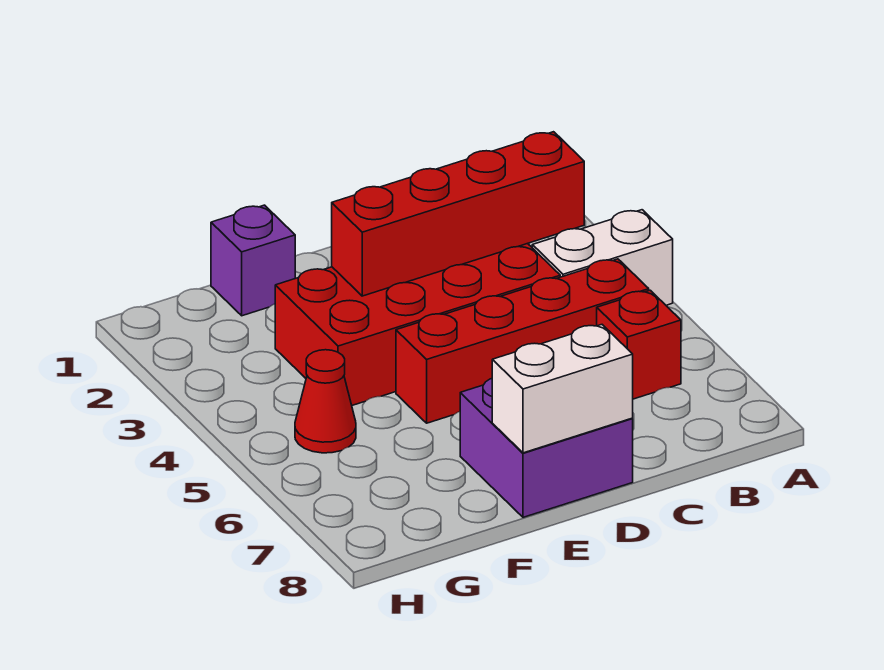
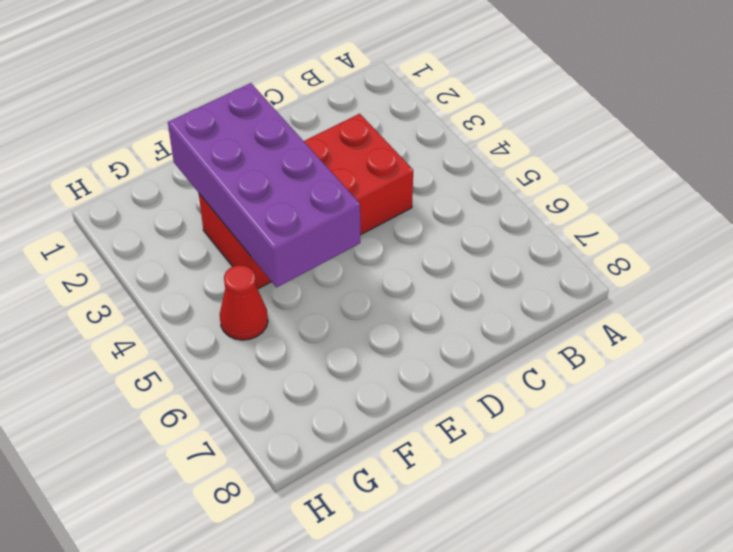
purple 2x4 brick [168,83,360,287] -> red 1x4 brick [332,132,584,296]
none -> white 1x2 brick [532,210,673,305]
none -> red 1x4 brick [396,259,649,423]

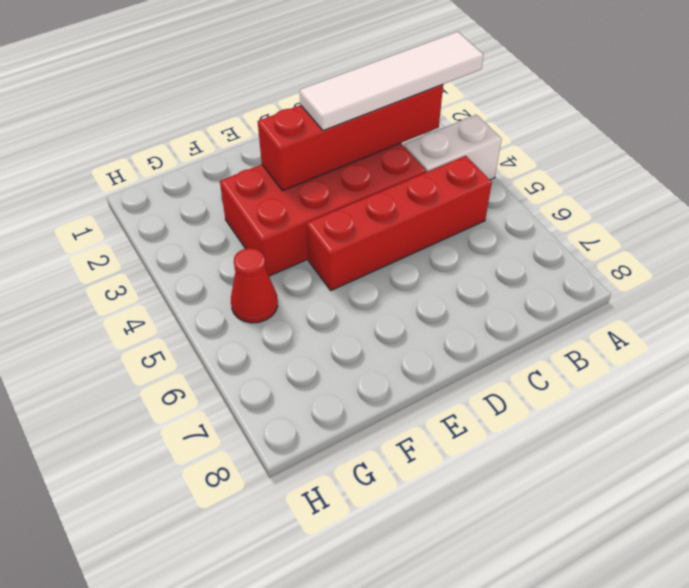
white 1x4 tile [300,32,483,131] -> none
none -> red 1x1 brick [597,290,681,399]
none -> purple 2x2 brick [460,379,633,517]

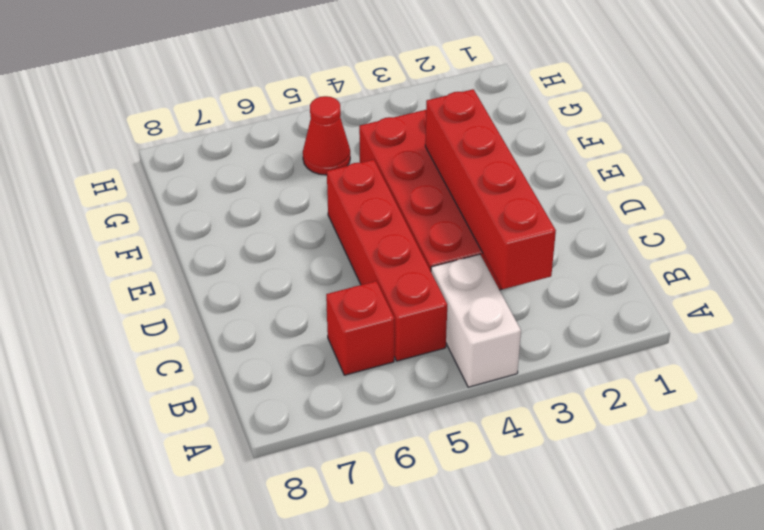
none -> purple 2x2 brick [460,379,633,517]
none -> purple 1x1 brick [211,205,295,316]

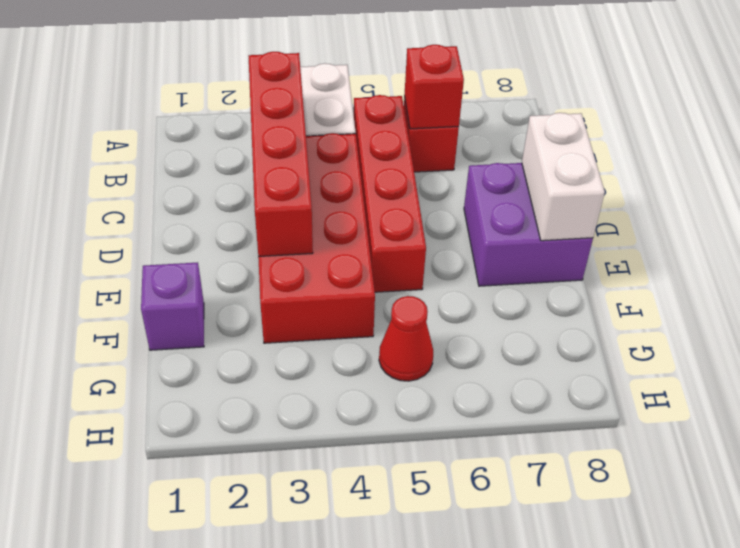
red 1x1 brick [404,45,464,129] -> none

